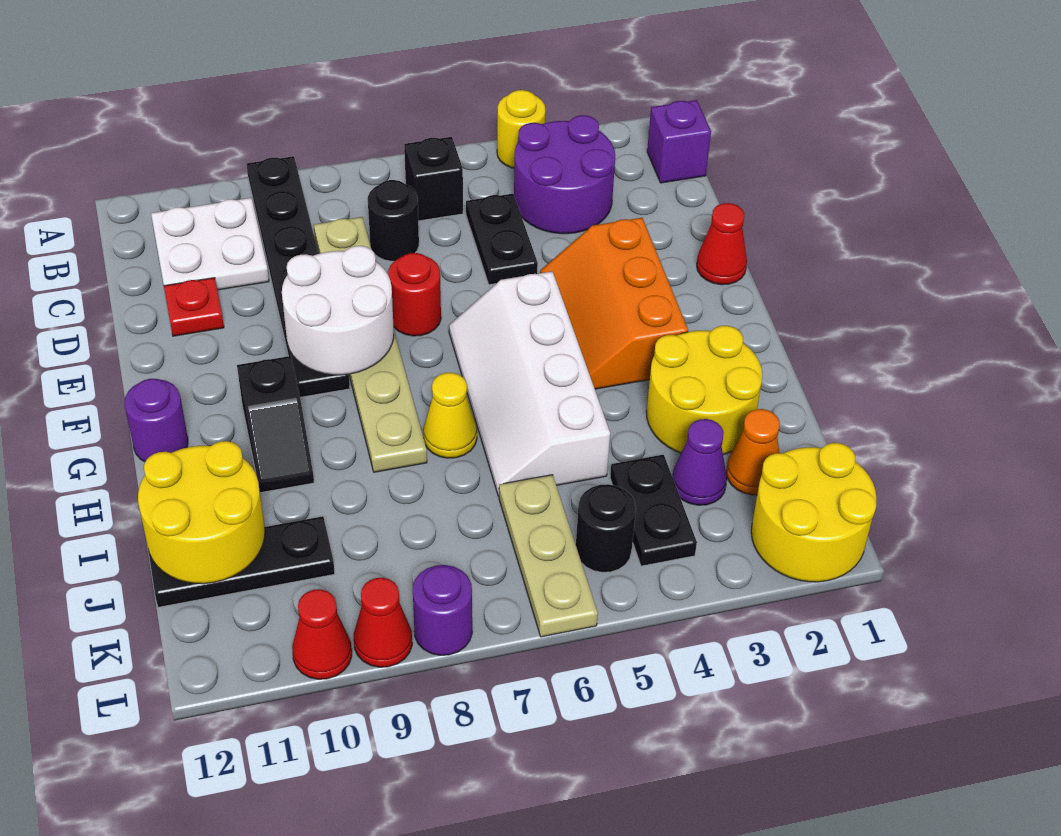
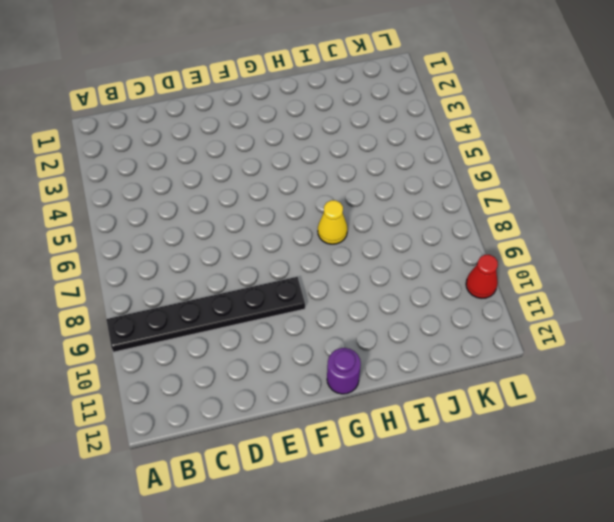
none -> yellow 1x1 round brick [497,90,545,168]
none -> purple 1x1 brick [647,100,711,183]
none -> purple 2x2 round brick [514,115,615,234]
none -> black 1x1 brick [404,137,463,221]

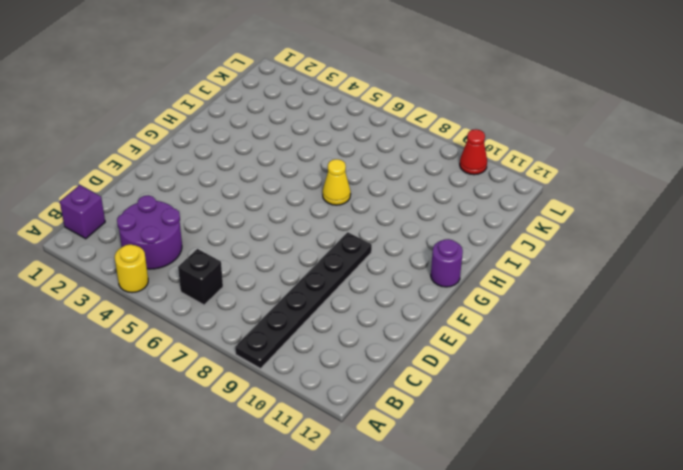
none -> white 2x2 plate [151,198,269,290]
none -> black 1x2 plate [466,194,538,285]
none -> black 1x1 round brick [368,180,419,261]
none -> tan 1x6 plate [314,217,427,472]

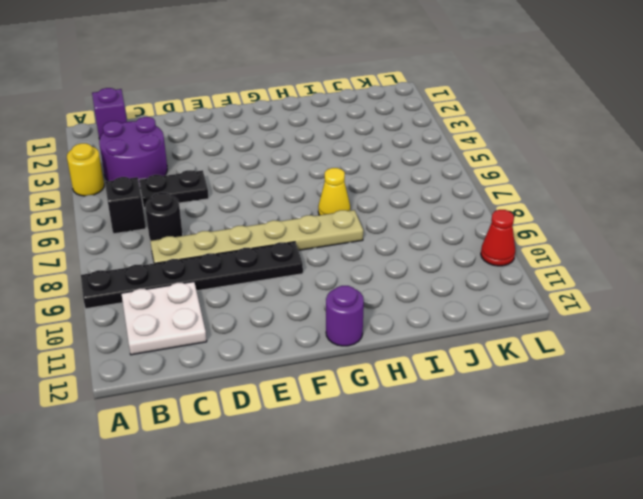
none -> red 1x1 plate [164,278,224,336]
none -> red 1x1 cone [697,203,747,285]
none -> orange 2x3 slope [540,218,688,389]
none -> red 1x1 round brick [388,253,441,336]

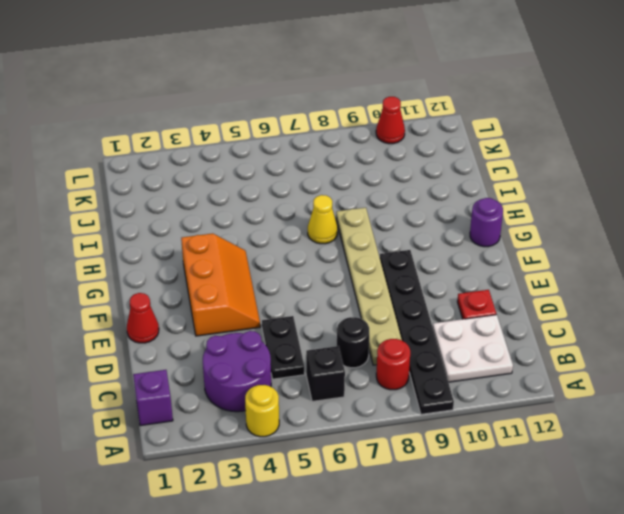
red 1x1 round brick [376,339,410,390] -> red 1x1 round brick moved to [388,253,441,336]
none -> white 2x4 slope [449,271,610,496]
none -> black 1x2 slope [237,356,314,493]
none -> yellow 2x2 round brick [646,326,762,455]
none -> orange 1x1 cone [726,409,780,495]

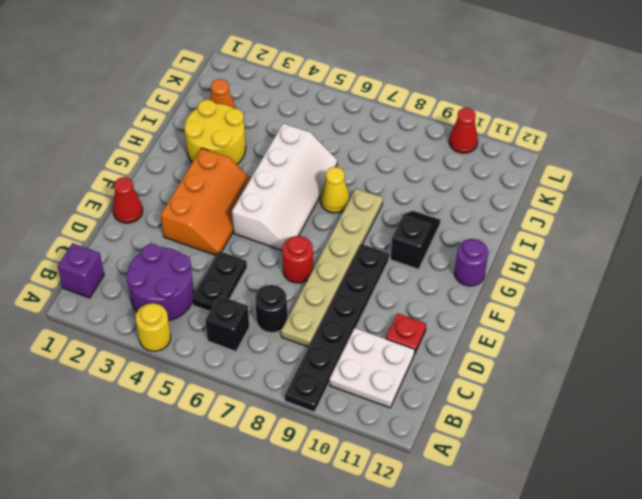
none -> purple 1x1 cone [672,419,727,505]
none -> black 1x2 plate [610,455,697,566]
none -> tan 1x3 plate [499,475,598,637]
none -> black 1x3 plate [148,516,335,607]

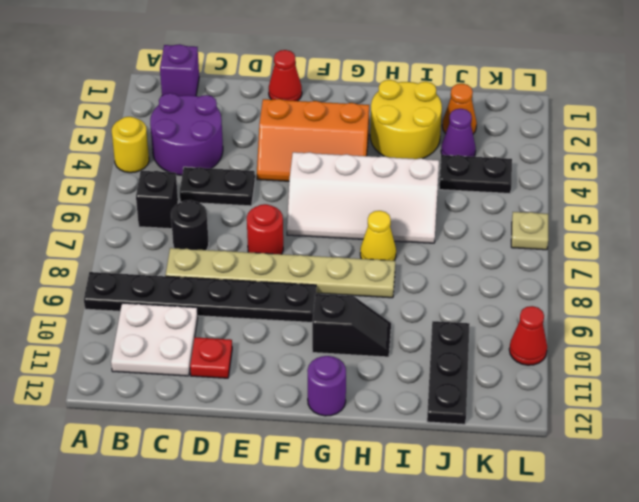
tan 1x1 plate [511,212,548,250] -> tan 1x3 plate [499,475,598,637]
none -> yellow 2x2 round brick [751,443,876,582]
none -> black 1x1 round brick [576,484,636,572]
none -> purple 1x1 round brick [413,565,472,655]
none -> red 1x1 cone [354,578,412,667]

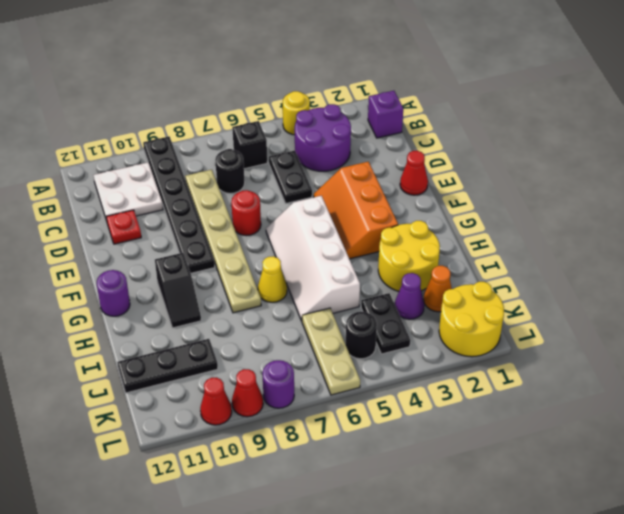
none -> white 2x2 round brick [282,246,394,375]
none -> yellow 2x2 round brick [138,441,265,584]

